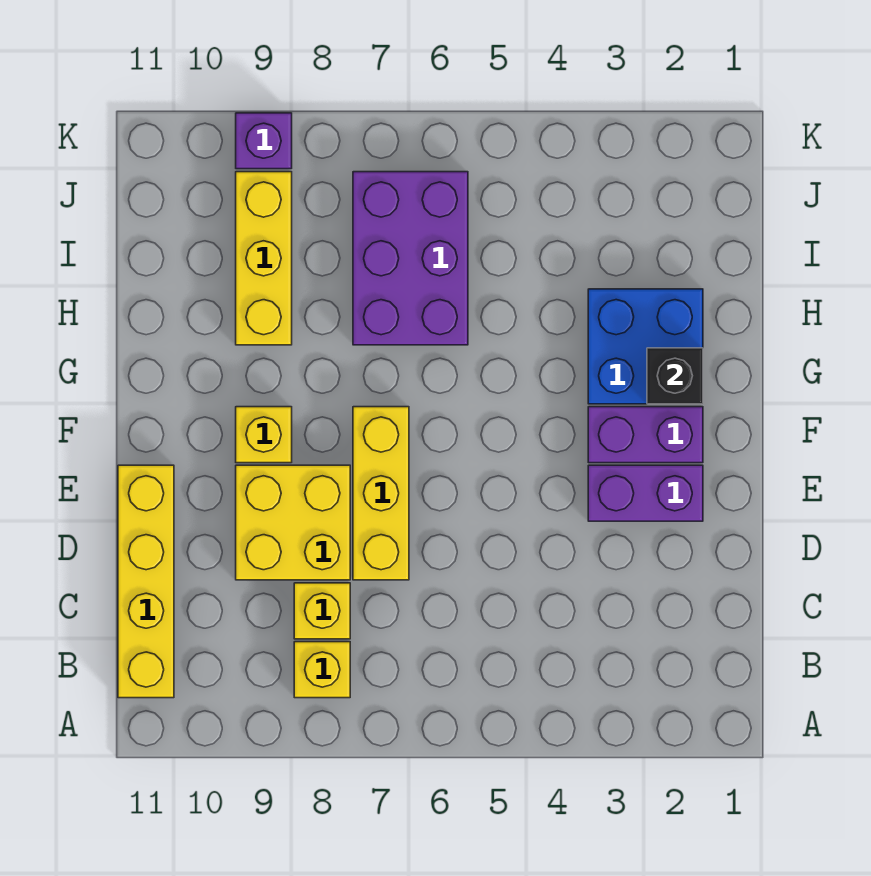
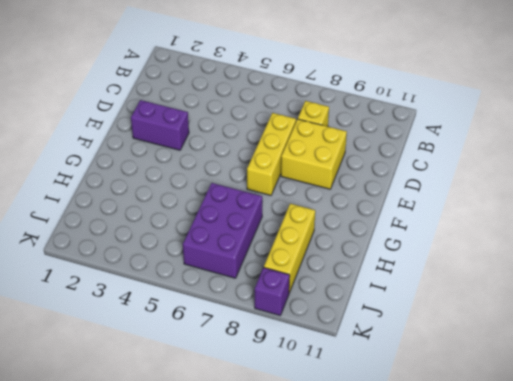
none -> yellow 1x1 brick [294,642,350,698]
none -> yellow 1x4 brick [118,465,174,698]
none -> purple 1x2 brick [588,407,703,463]

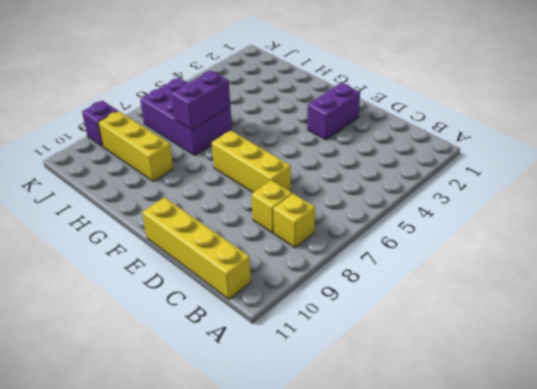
purple 1x2 brick [171,71,230,130] -> purple 1x2 brick moved to [588,407,703,463]
none -> yellow 2x2 brick [236,465,350,580]
none -> yellow 1x1 brick [236,407,292,463]
none -> blue 2x2 brick [588,289,703,404]

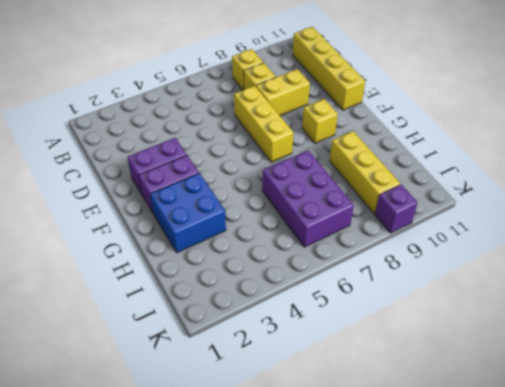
yellow 1x2 brick [256,69,310,116] -> yellow 2x2 brick [236,465,350,580]
none -> black 1x1 brick [647,348,703,404]

